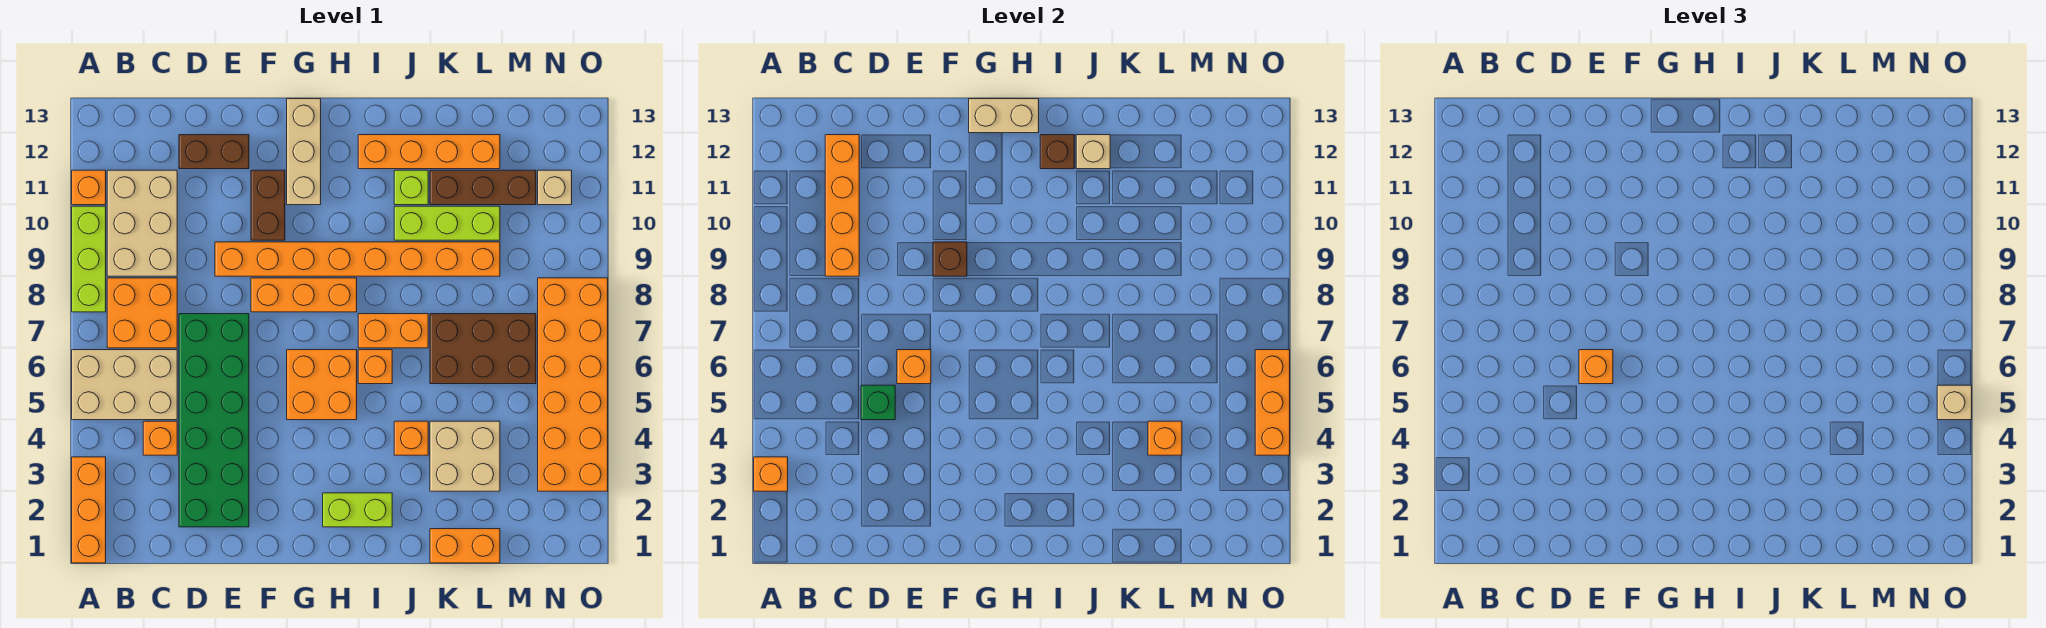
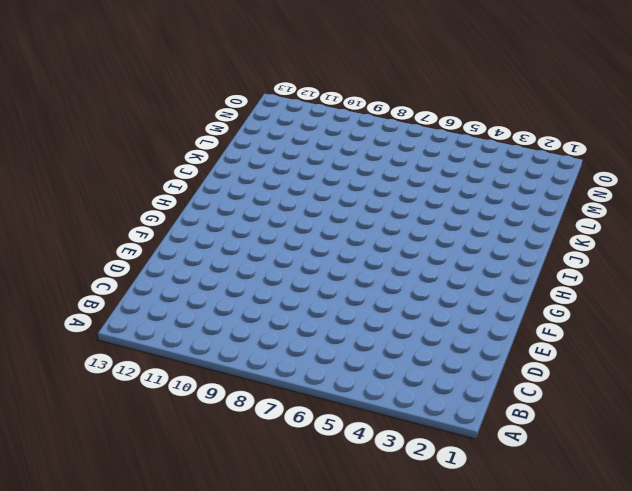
none -> orange 1x3 brick [72,457,106,563]
none -> tan 2x3 brick [72,350,177,420]
none -> lime 1x3 brick [72,206,106,312]
none -> orange 1x1 brick [72,170,106,205]

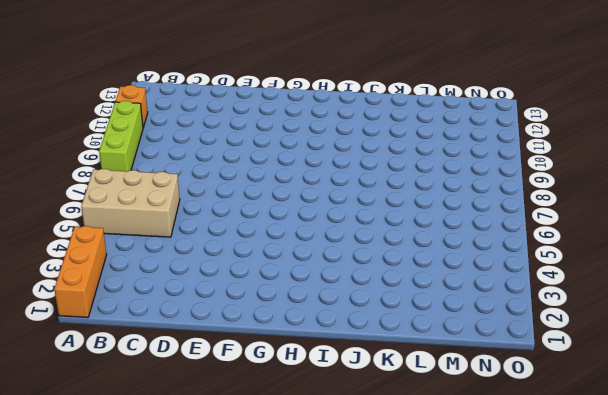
none -> orange 2x2 brick [107,278,177,348]
none -> tan 2x3 brick [107,170,177,276]
none -> orange 1x1 brick [143,421,177,455]
none -> green 2x6 brick [179,314,249,527]

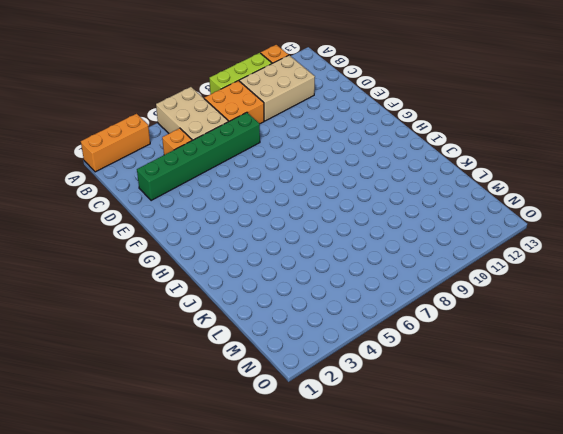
green 1x6 brick [137,112,260,201] -> green 2x6 brick [179,314,249,527]
none -> brown 1x2 brick [179,135,249,169]
none -> orange 1x8 brick [215,242,500,276]
none -> orange 1x3 brick [251,278,357,312]
none -> brown 1x2 brick [251,170,285,240]

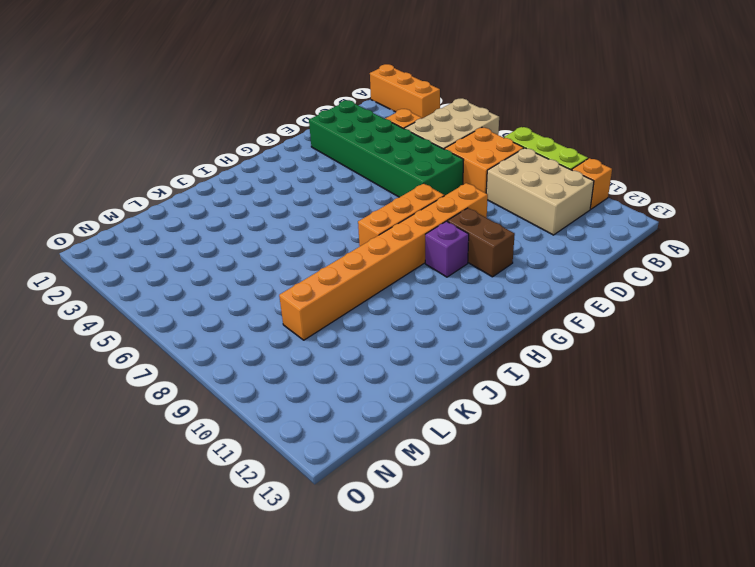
purple 1x1 brick [425,221,469,277] -> none
none -> brown 1x2 brick [179,135,249,169]
none -> orange 2x2 brick [287,350,357,420]
none -> tan 1x3 brick [287,99,321,205]
none -> lime 1x2 brick [323,493,392,527]

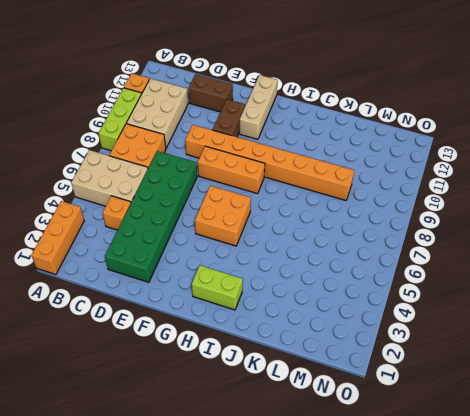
none -> orange 1x1 brick [358,350,392,384]
none -> orange 1x2 brick [358,314,428,348]
none -> orange 1x4 brick [358,135,500,169]
none -> orange 1x1 brick [394,421,428,455]

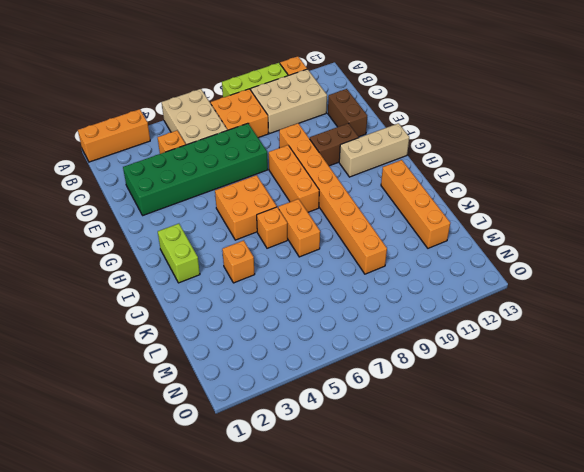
none -> lime 1x3 brick [394,206,500,240]
none -> lime 1x1 brick [394,170,428,205]
none -> orange 1x2 brick [430,529,500,563]
none -> tan 2x2 brick [430,421,500,491]

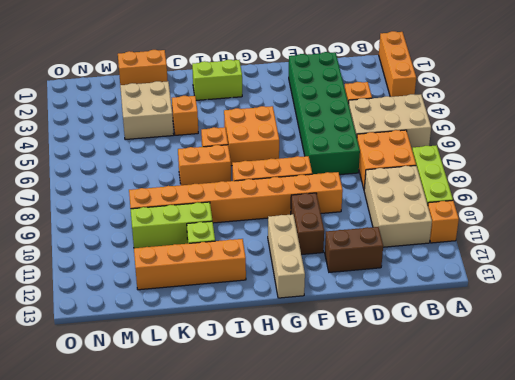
none -> brown 2x3 brick [430,314,536,384]
none -> brown 1x3 brick [430,170,536,205]
none -> orange 2x6 brick [538,278,608,491]
none -> tan 1x1 brick [538,170,572,205]

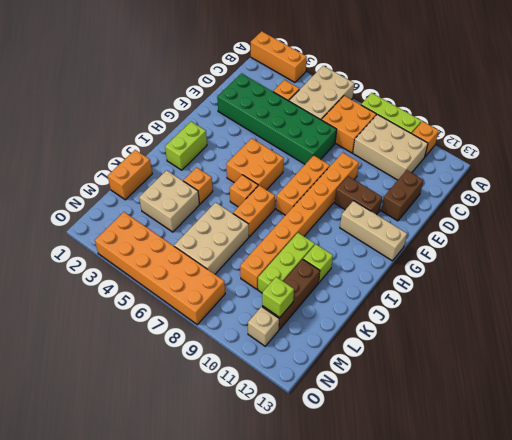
tan 2x3 brick [174,202,249,274] -> brown 2x3 brick [430,314,536,384]
lime 1x1 brick [262,277,294,317] -> none
none -> orange 1x4 brick [358,135,500,169]
none -> orange 1x1 brick [754,457,788,491]
none -> orange 1x4 brick [825,135,859,276]
none -> green 1x1 brick [861,385,895,420]

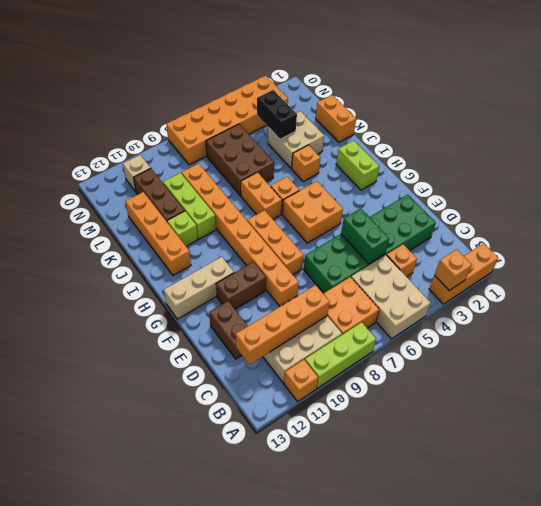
green 1x2 brick [341,208,389,264] -> green 1x1 brick [861,385,895,420]
black 1x2 brick [257,90,297,139] -> orange 1x1 brick [1148,421,1182,455]
none -> orange 1x1 brick [897,350,931,384]
none -> brown 1x1 brick [933,242,967,276]
none -> tan 1x2 brick [969,99,1039,133]
none -> brown 1x1 brick [1040,135,1074,169]

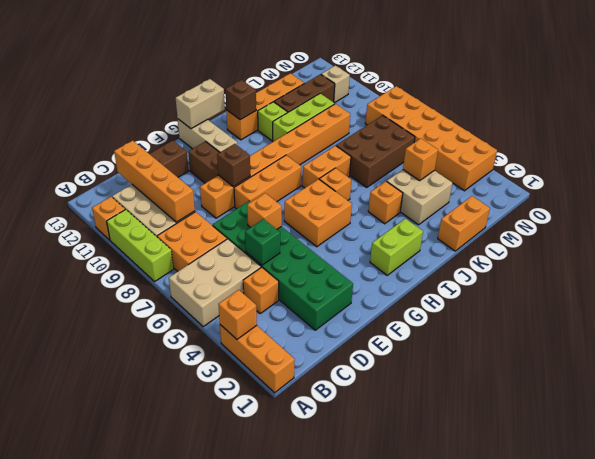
none -> tan 1x1 brick [1076,135,1110,169]
none -> orange 1x3 brick [1255,350,1290,455]
none -> orange 1x1 brick [1579,350,1613,384]
none -> tan 1x1 brick [1937,385,1972,420]

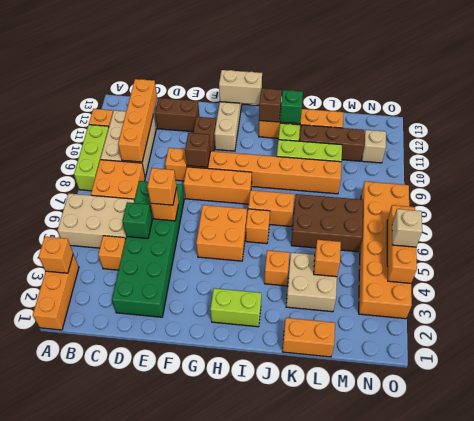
green 1x1 brick [280,90,303,124] -> tan 1x1 brick [1076,135,1110,169]

